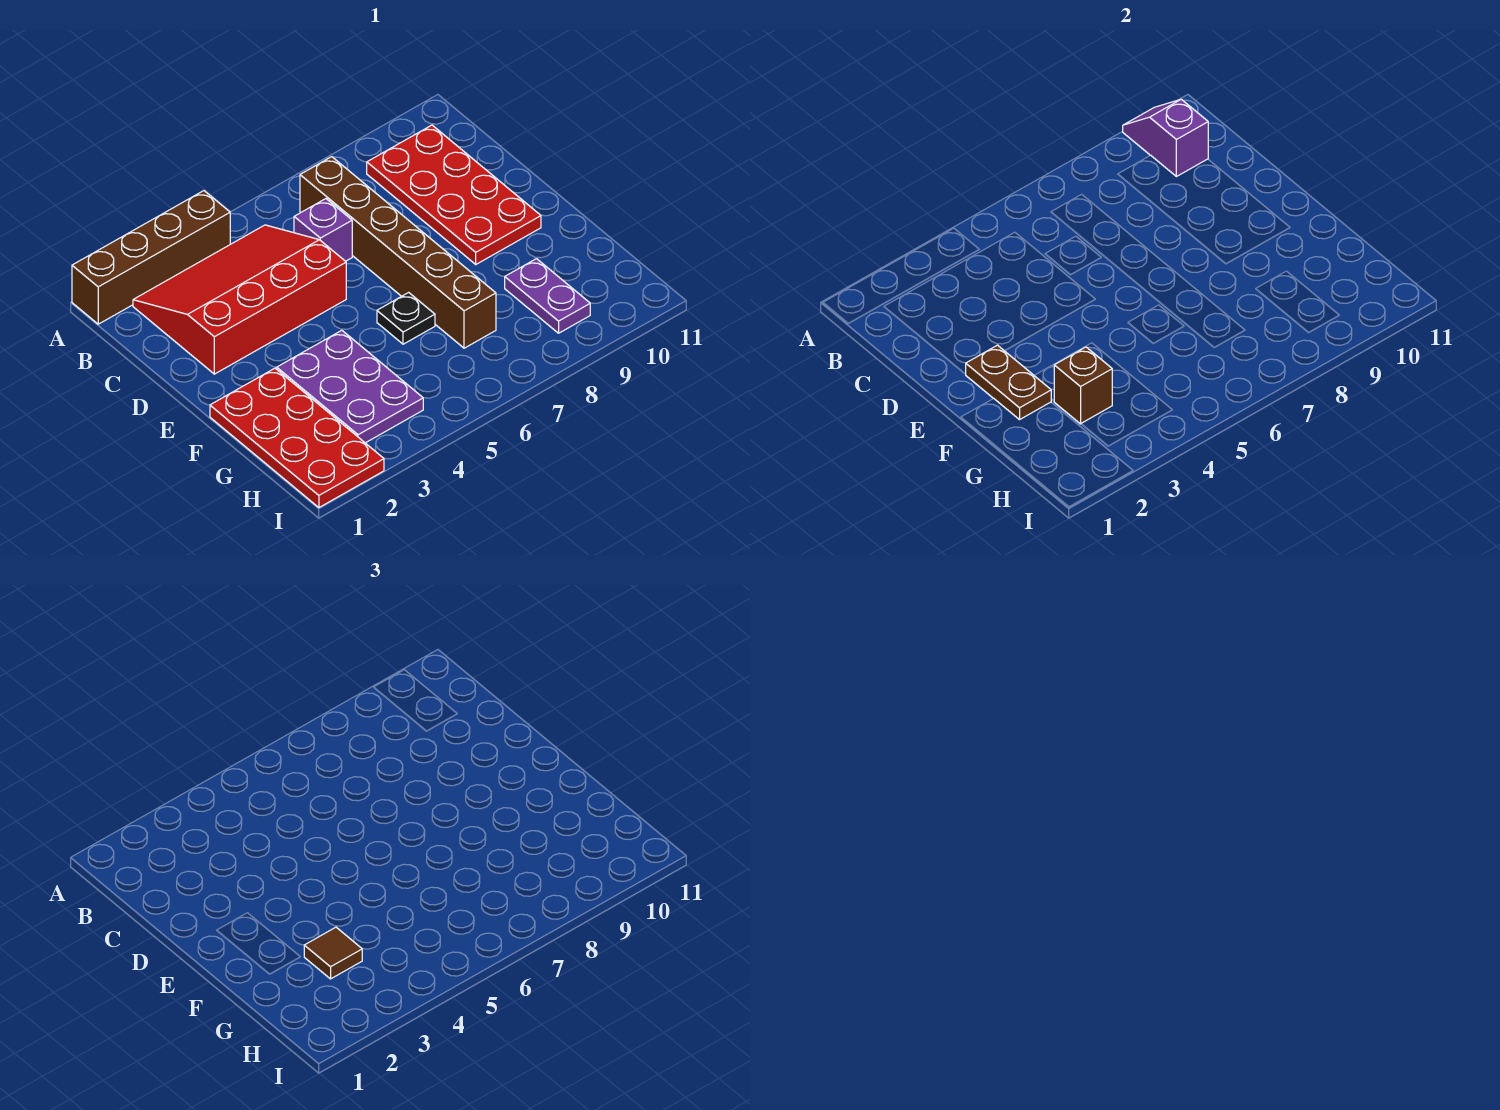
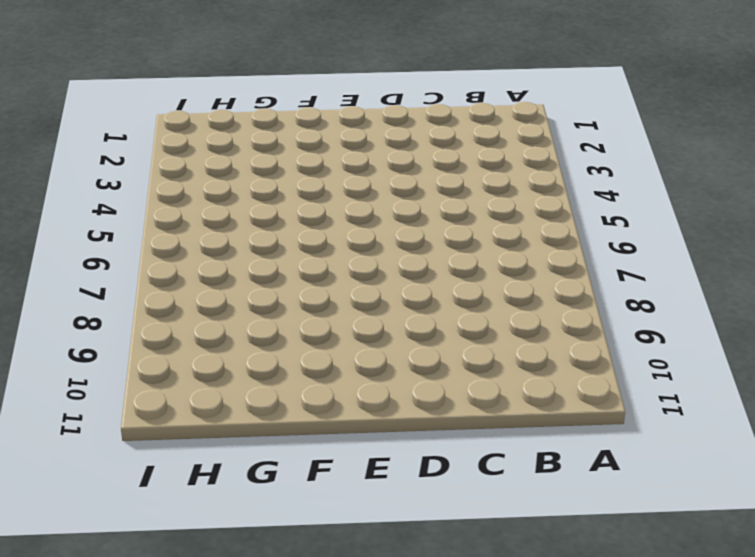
none -> brown 1x4 brick [72,191,230,324]
none -> red 3x4 slope [133,225,346,374]
none -> brown 1x6 brick [300,157,496,348]

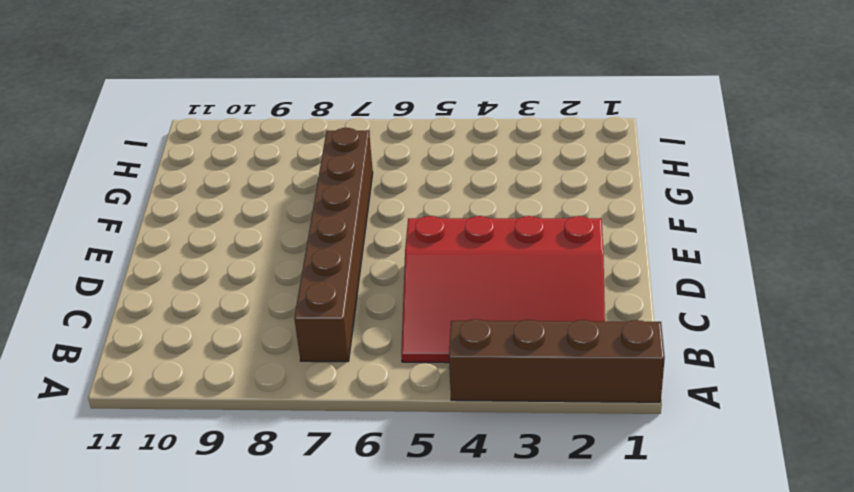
none -> red 2x4 plate [367,125,541,264]
none -> purple 1x1 brick [294,199,352,261]
none -> red 2x4 plate [210,368,384,508]

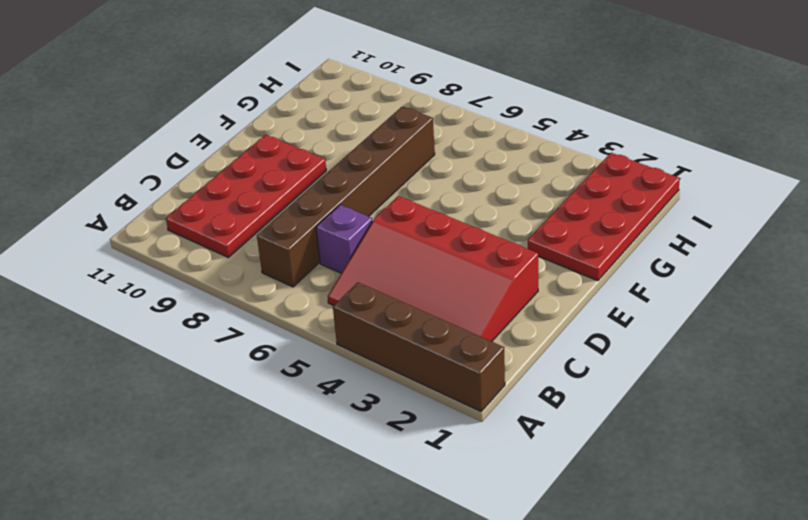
none -> purple 2x3 plate [277,330,423,443]
none -> black 1x1 plate [377,292,435,344]
none -> purple 1x2 plate [505,259,590,333]

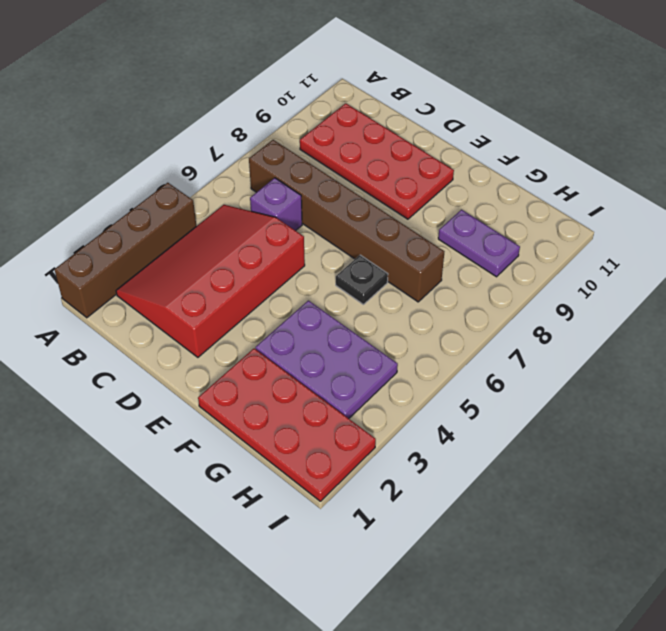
none -> purple 1x2 slope [1123,99,1208,177]
none -> brown 1x2 plate [966,345,1051,420]
none -> brown 1x1 brick [1054,347,1112,424]

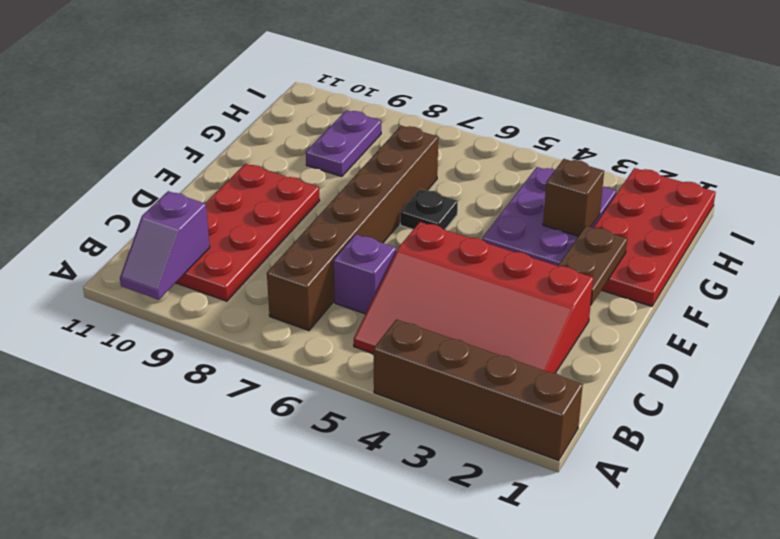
none -> brown 1x1 tile [304,927,362,979]

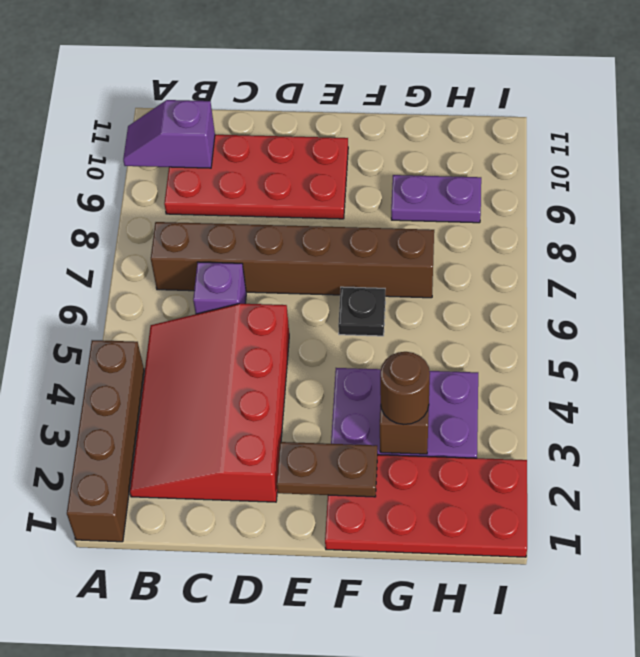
brown 1x1 round brick [380,352,430,425] -> brown 1x1 tile [304,927,362,979]

